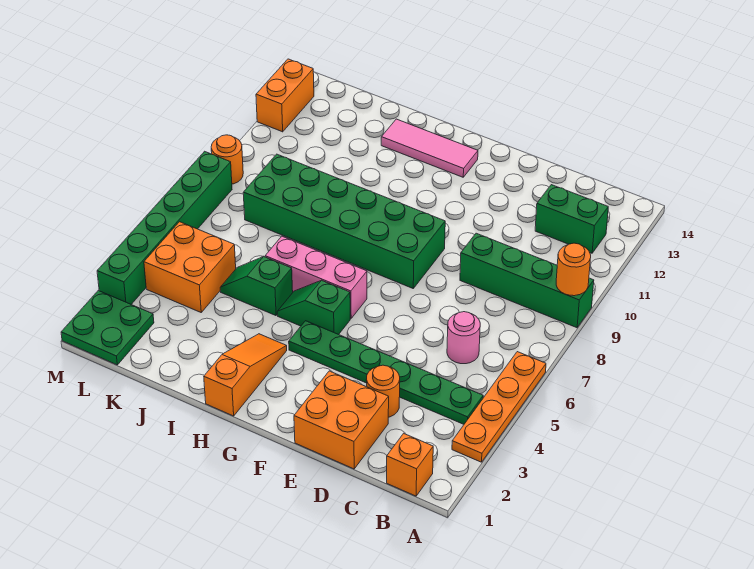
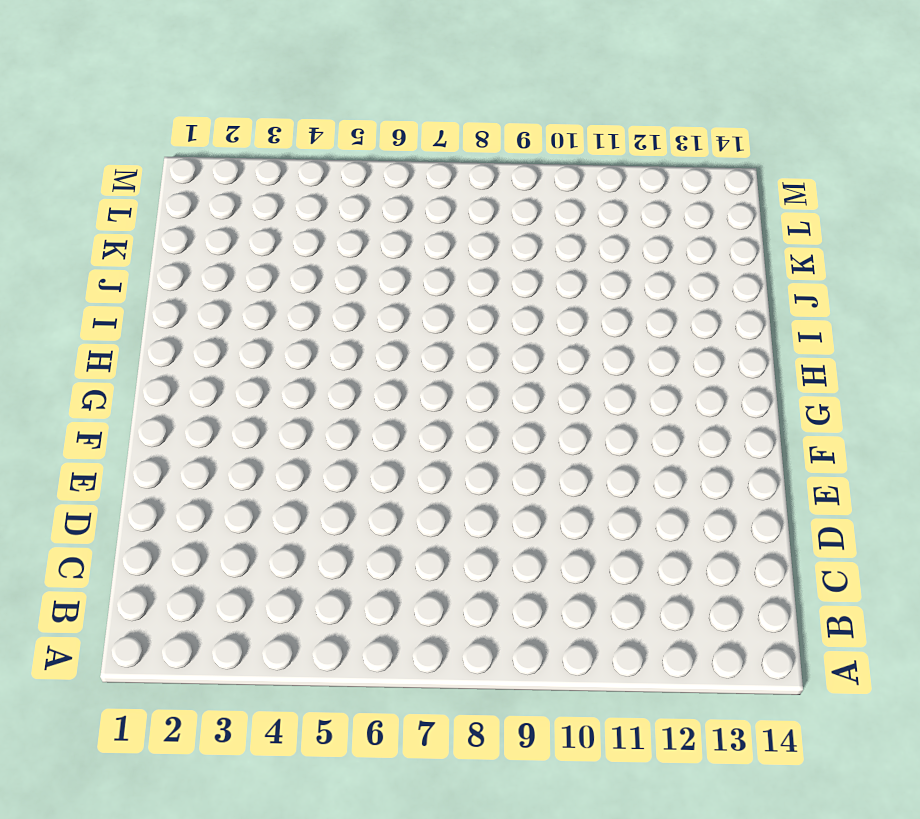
none -> orange 1x4 plate [452,352,546,462]
none -> green 1x4 brick [460,233,594,328]
none -> orange 1x1 brick [387,433,433,496]

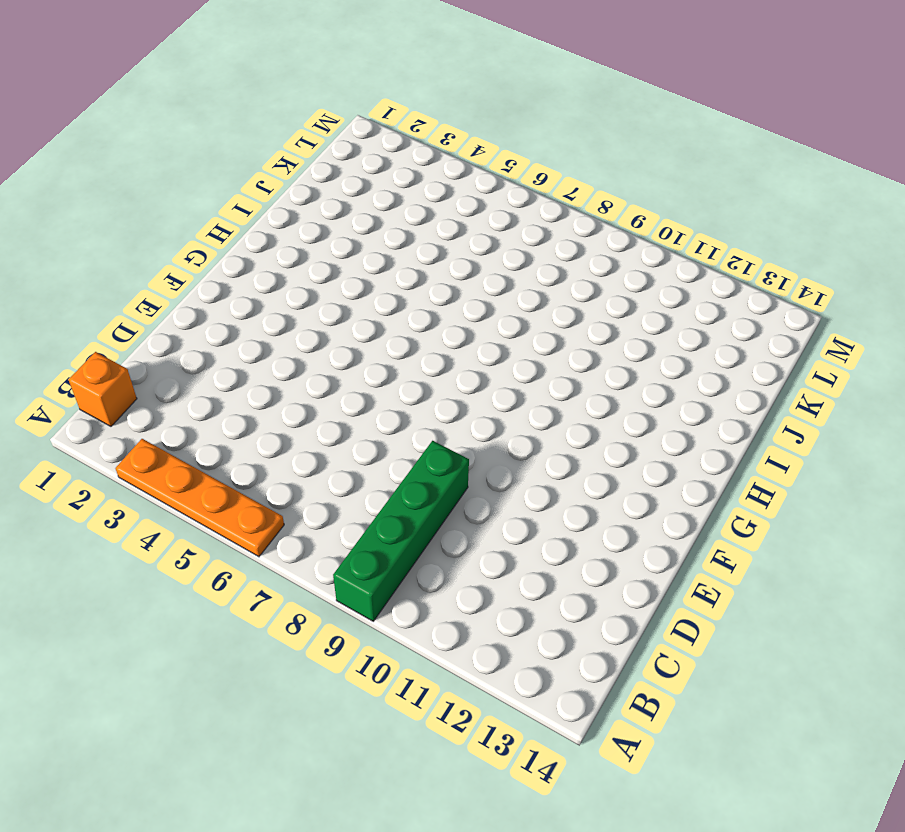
none -> green 1x6 plate [289,321,483,424]
none -> green 1x2 brick [535,185,608,253]
none -> pink 1x1 round brick [447,312,480,364]

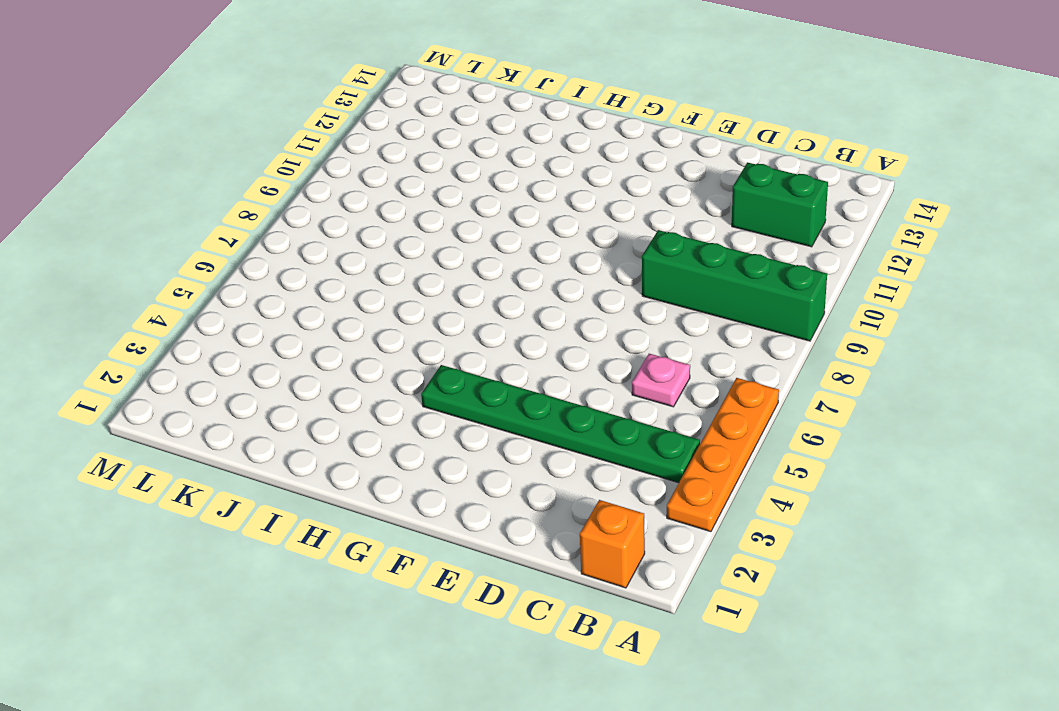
pink 1x1 plate [632,354,690,407] -> pink 1x1 round brick [447,312,480,364]
none -> orange 2x2 brick [294,371,389,469]
none -> orange 1x1 round brick [366,365,400,417]
none -> green 2x6 brick [243,154,445,288]

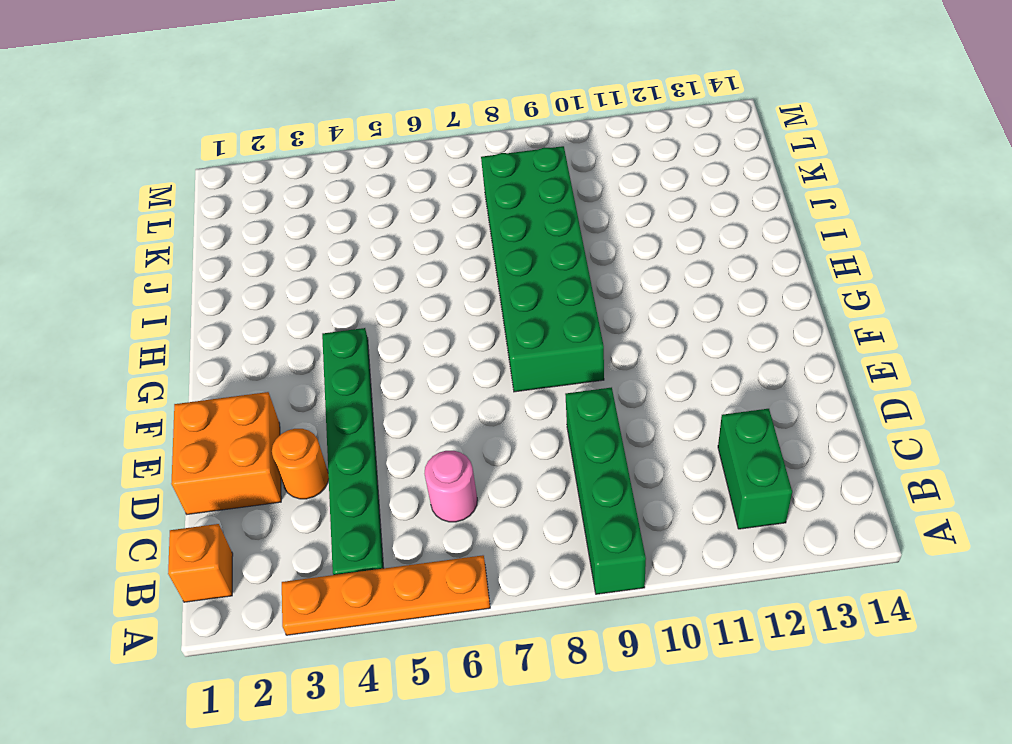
none -> green 1x2 slope [277,280,350,335]
none -> pink 1x3 brick [265,236,367,319]
none -> pink 1x3 tile [381,119,478,177]

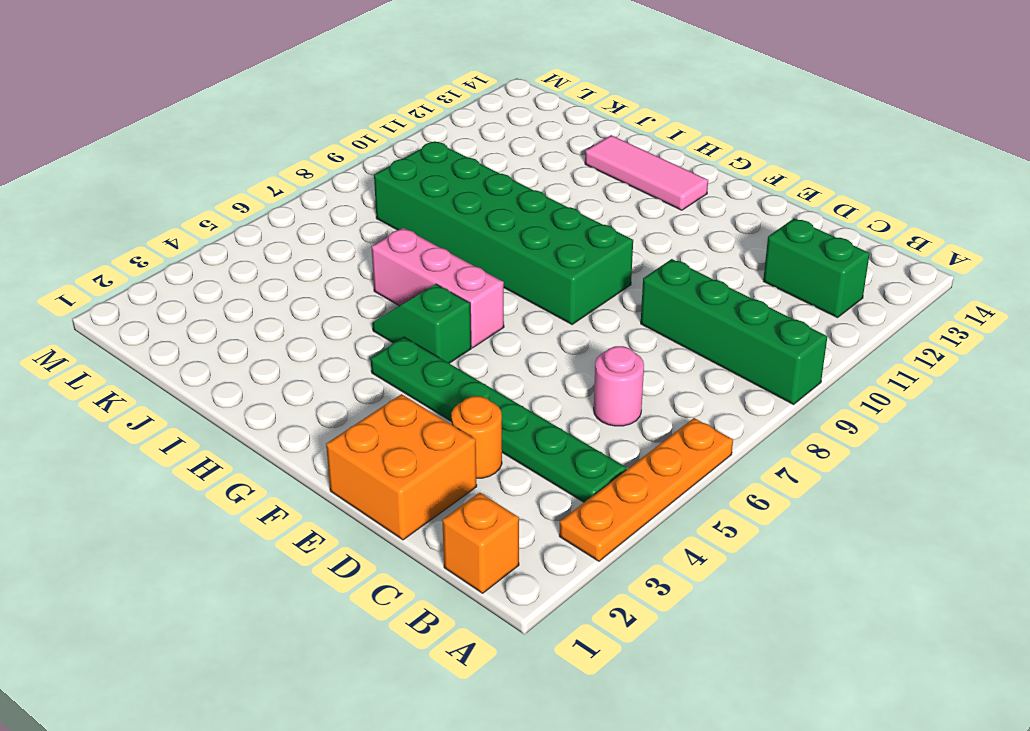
none -> orange 1x3 slope [204,334,287,416]
none -> green 1x2 slope [220,256,293,316]
none -> orange 2x2 brick [144,222,236,312]

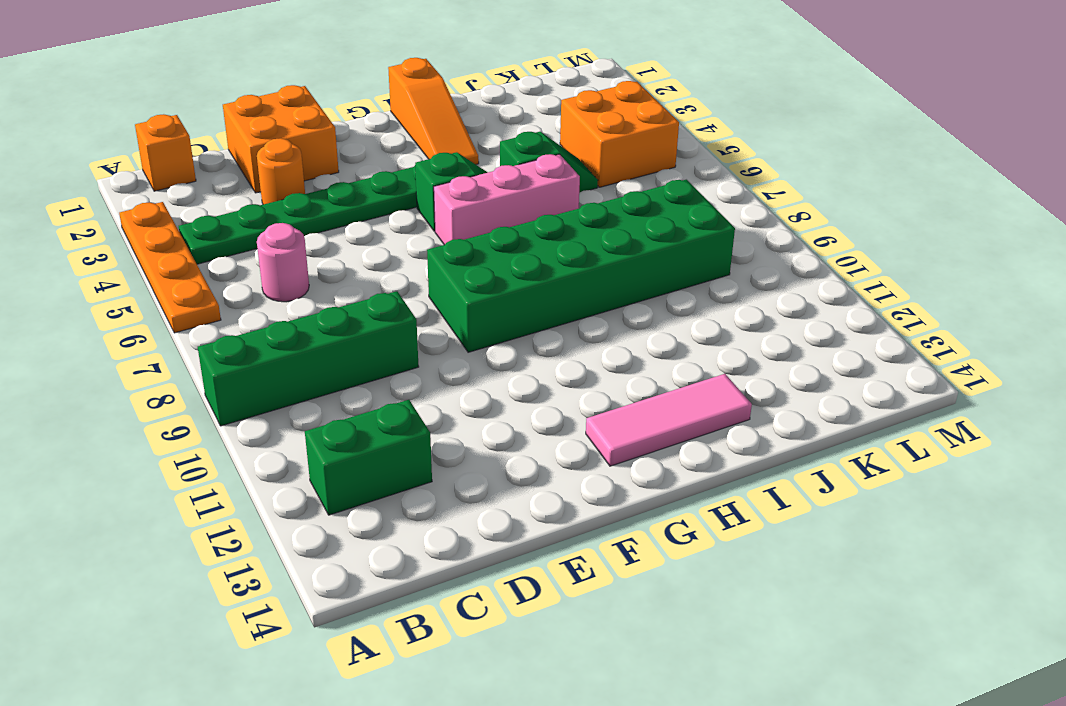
none -> green 2x2 plate [61,291,154,365]
none -> green 1x6 brick [97,151,232,304]
none -> orange 1x1 round brick [211,135,243,184]

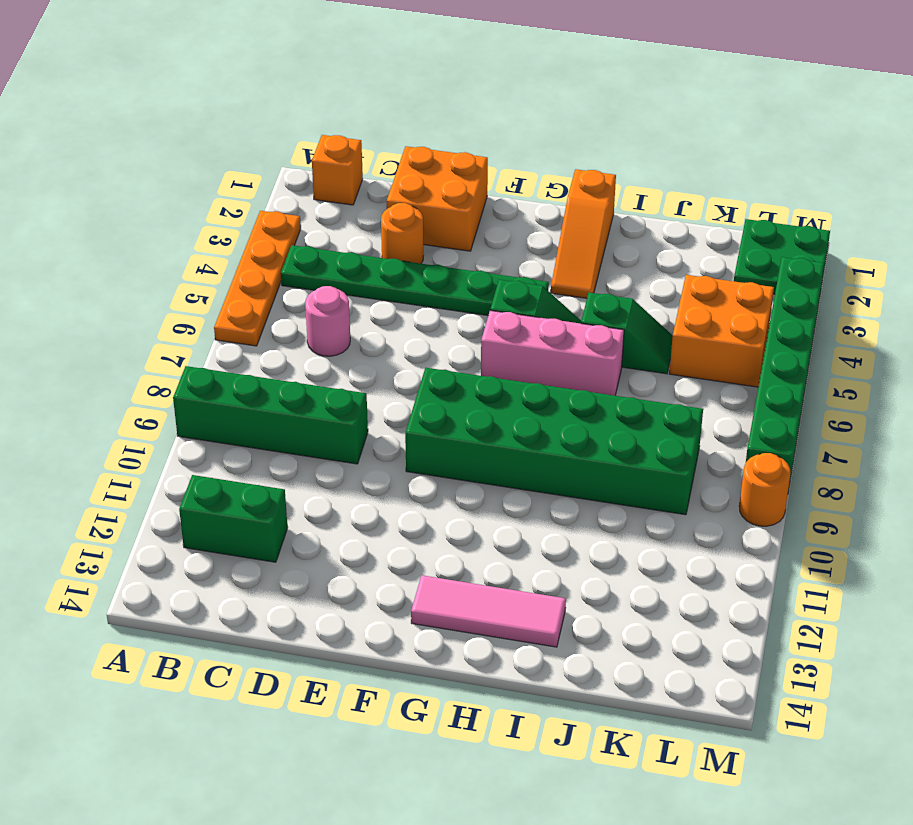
none -> orange 1x2 brick [256,59,314,132]
none -> orange 1x1 round brick [556,243,591,296]

